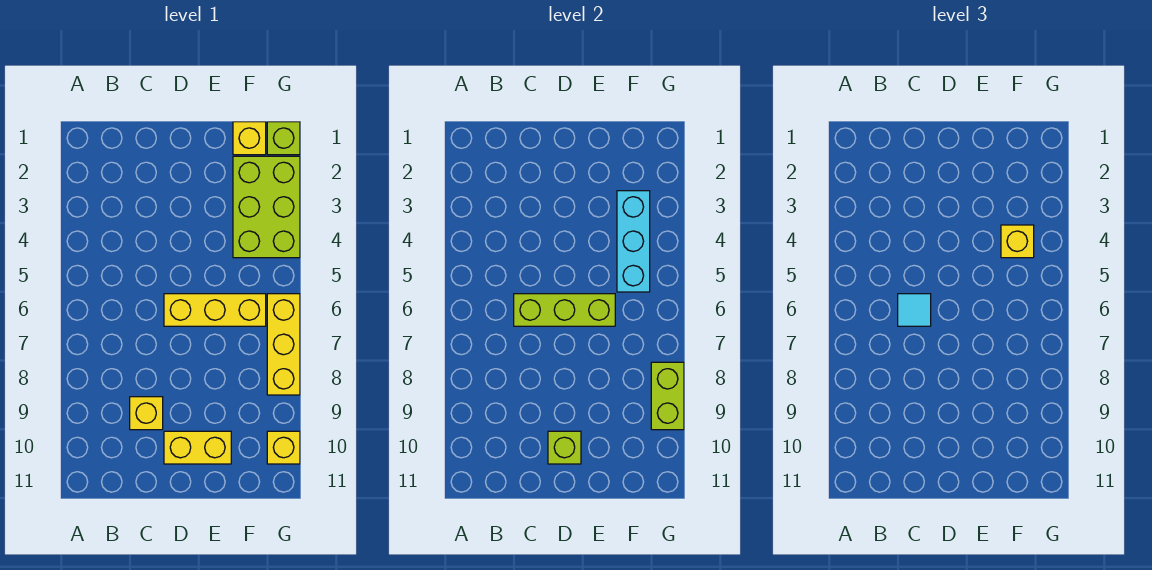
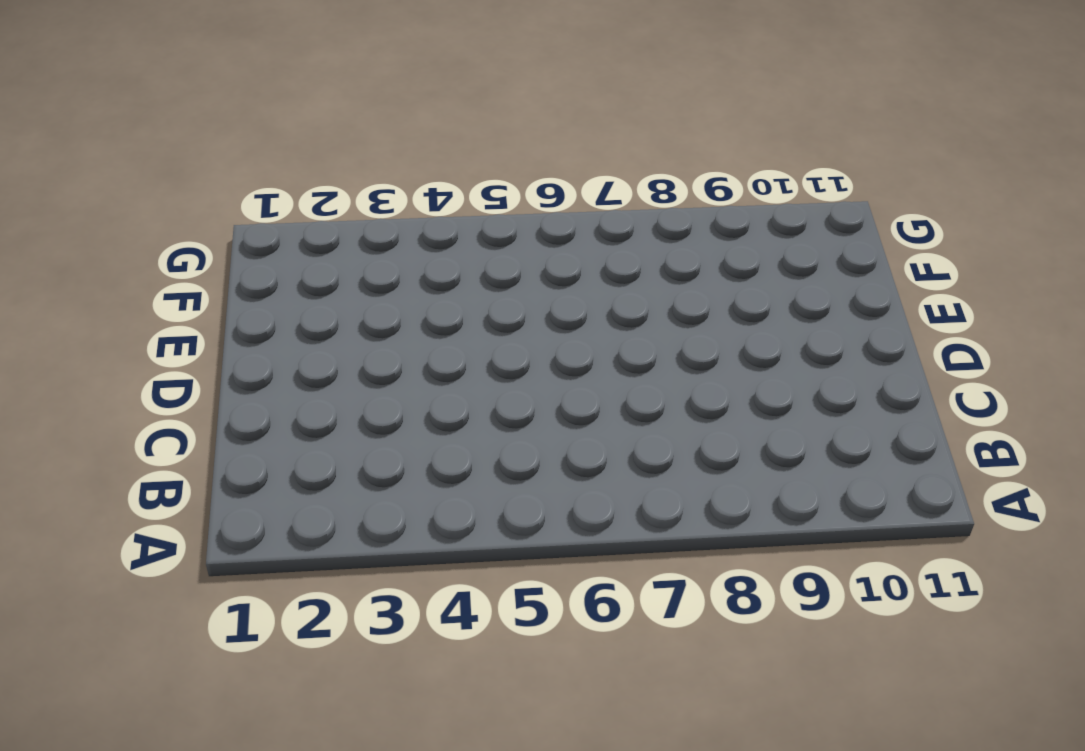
none -> yellow 1x1 brick [130,397,163,430]
none -> yellow 1x3 brick [164,294,266,326]
none -> yellow 1x2 brick [164,431,231,464]

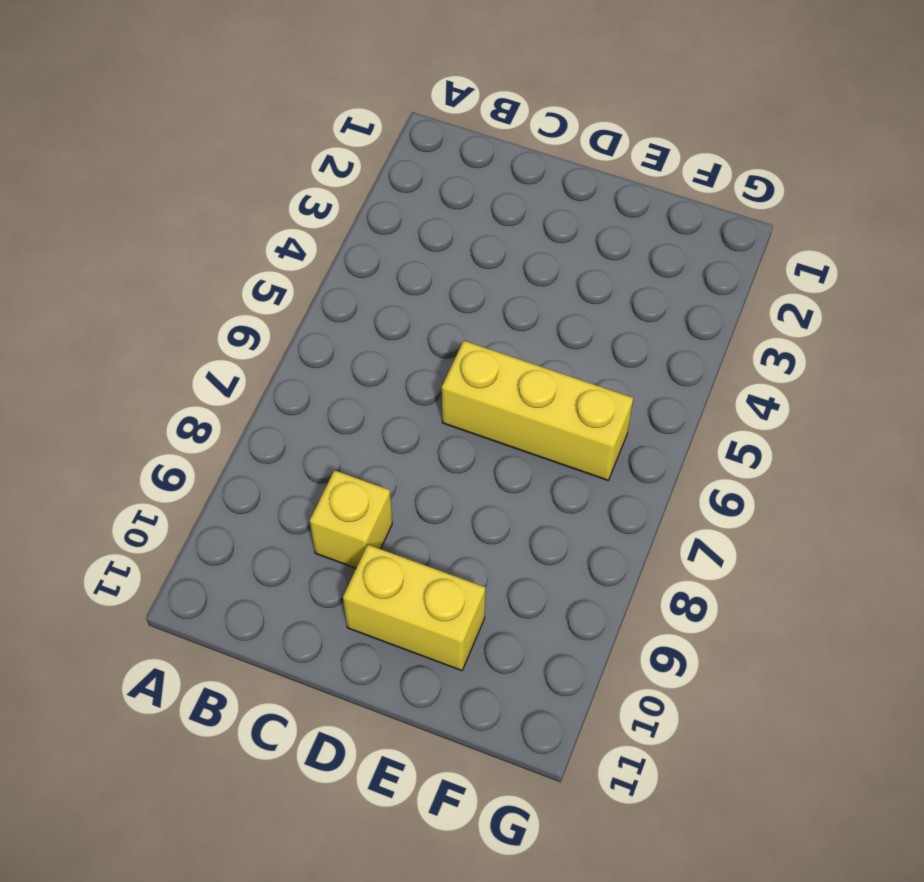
none -> yellow 1x1 brick [233,122,266,155]
none -> lime 2x3 brick [233,156,300,258]
none -> lime 1x1 brick [267,122,300,155]

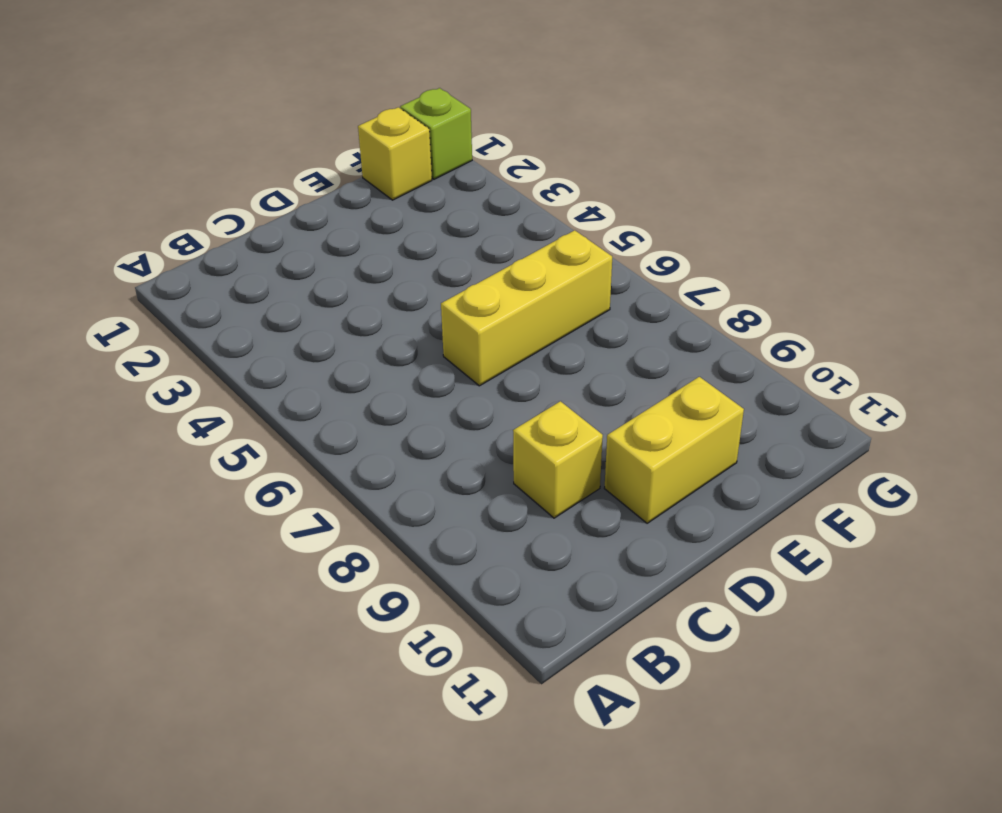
none -> lime 2x3 brick [233,156,300,258]
none -> yellow 1x3 brick [267,294,300,395]
none -> yellow 1x1 brick [267,431,300,464]

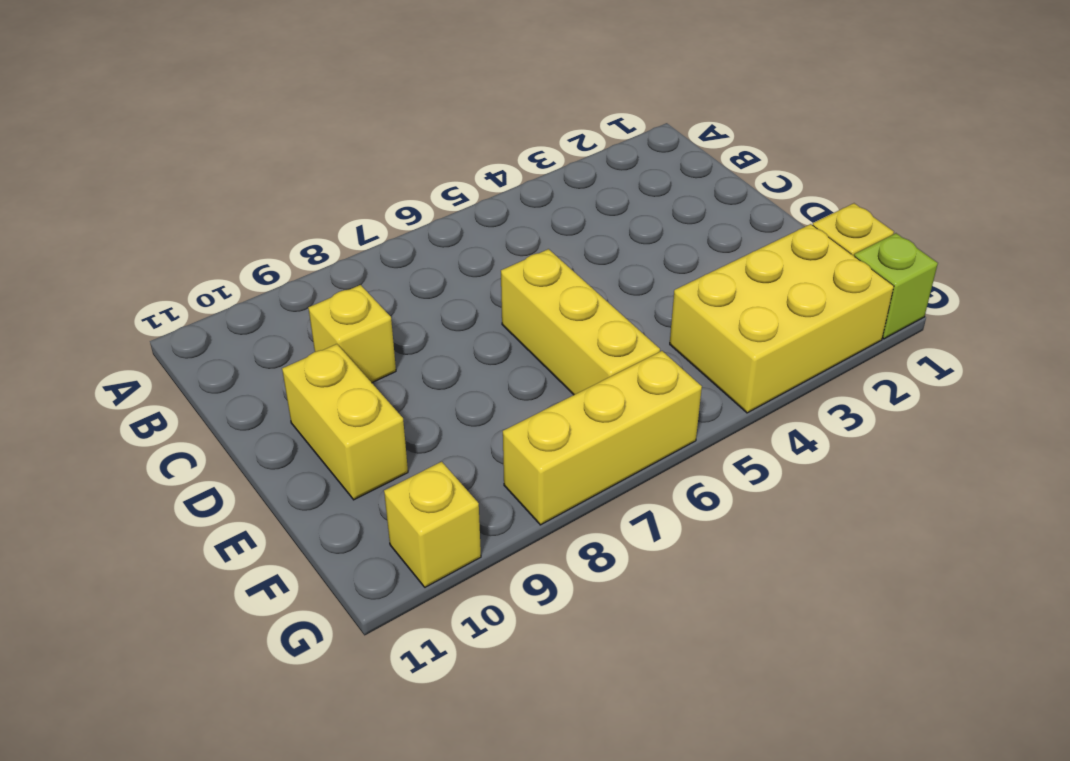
yellow 2x3 brick [670,224,894,413] -> lime 2x3 brick [233,156,300,258]
none -> lime 1x3 brick [514,294,615,326]
none -> lime 1x1 brick [548,431,581,464]
none -> cyan 1x3 brick [617,191,650,292]

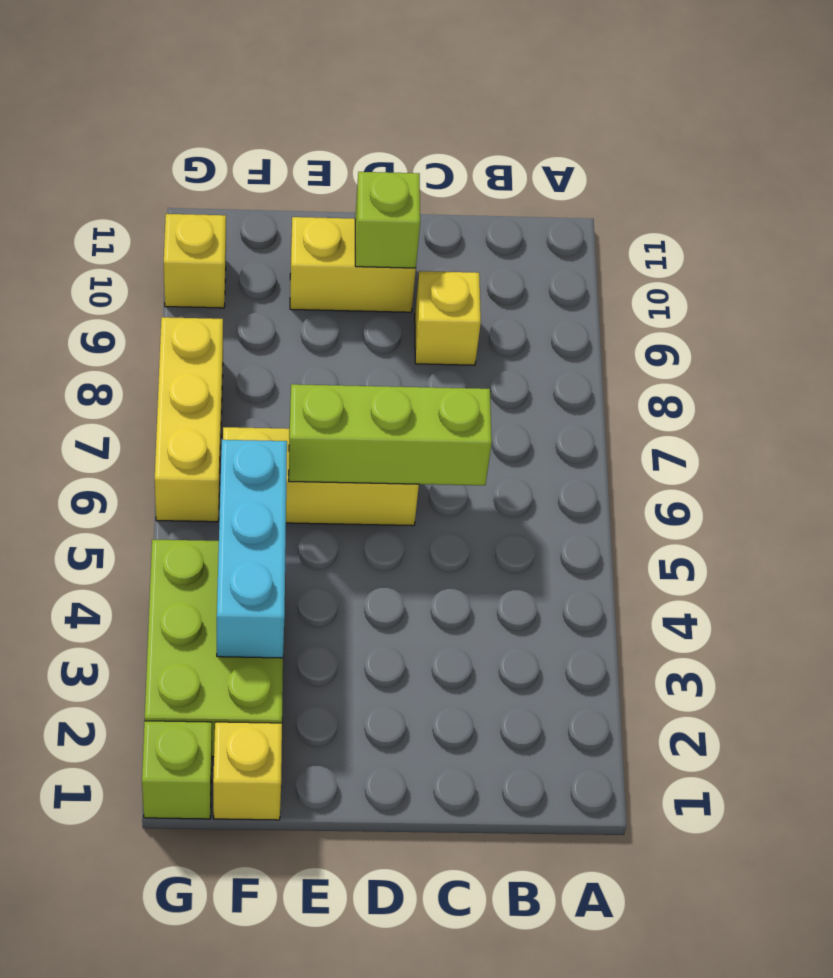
none -> lime 1x2 brick [651,362,684,430]
none -> cyan 1x1 tile [898,294,931,326]
none -> yellow 1x1 brick [1001,225,1034,258]

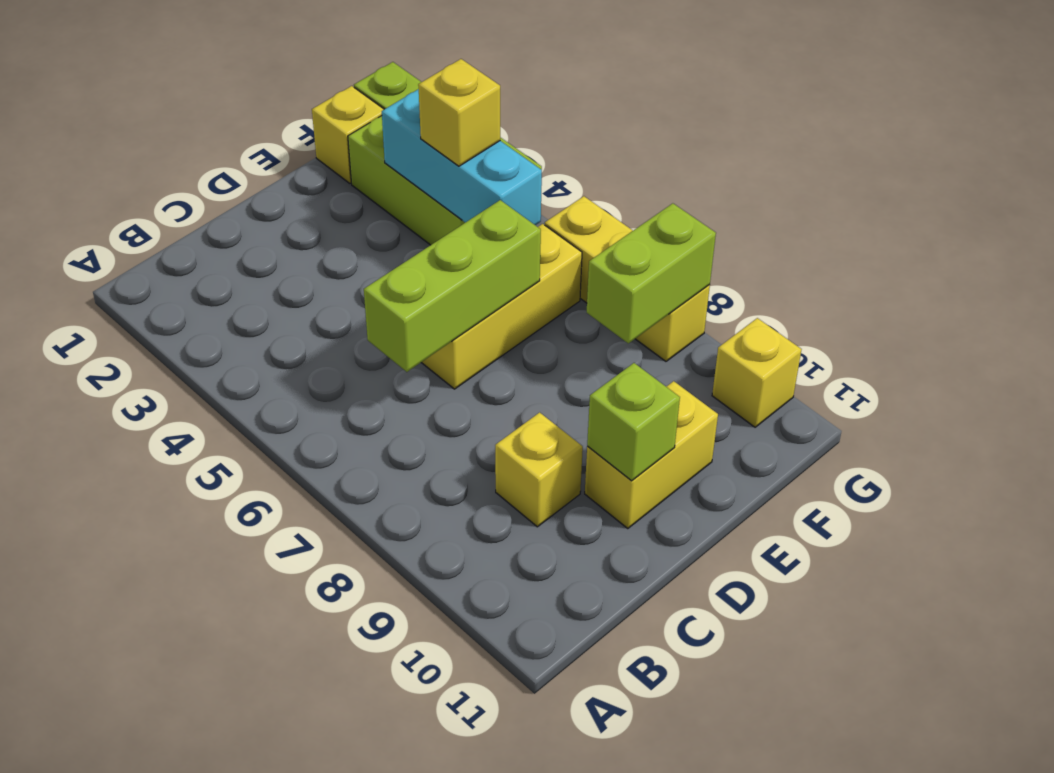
lime 1x2 brick [587,203,716,343] -> lime 1x2 brick turned to [651,362,684,430]
none -> cyan 1x1 tile [898,294,931,326]

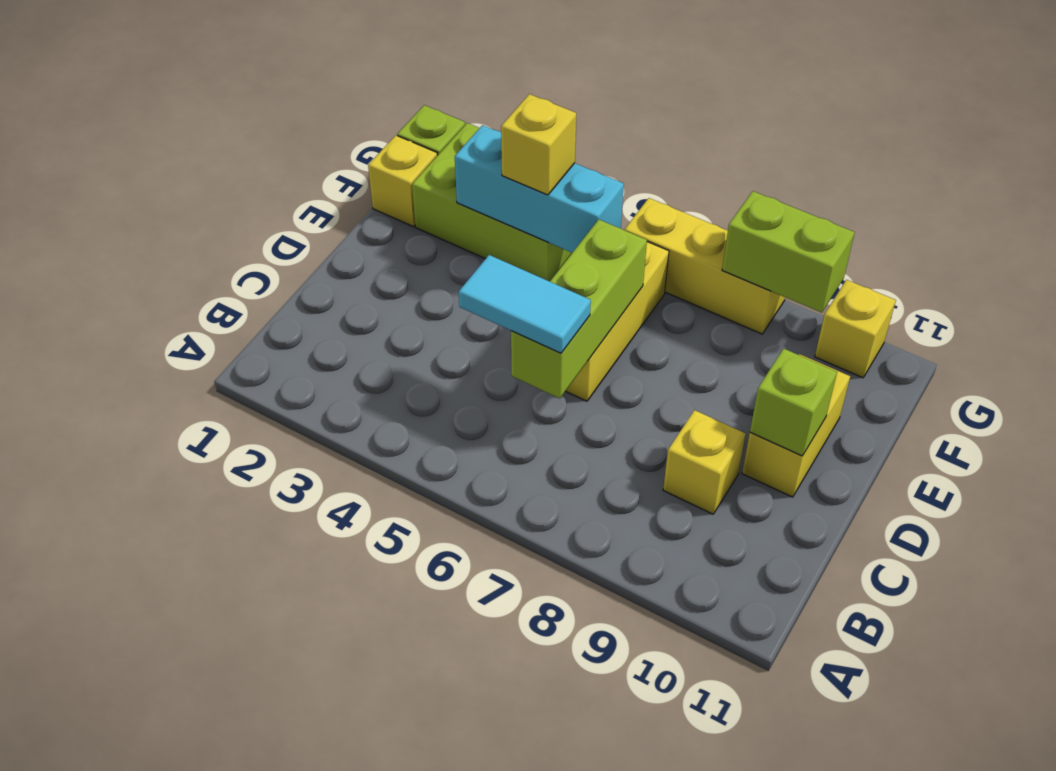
cyan 1x2 tile [459,255,591,353] -> cyan 1x1 tile [898,294,931,326]

